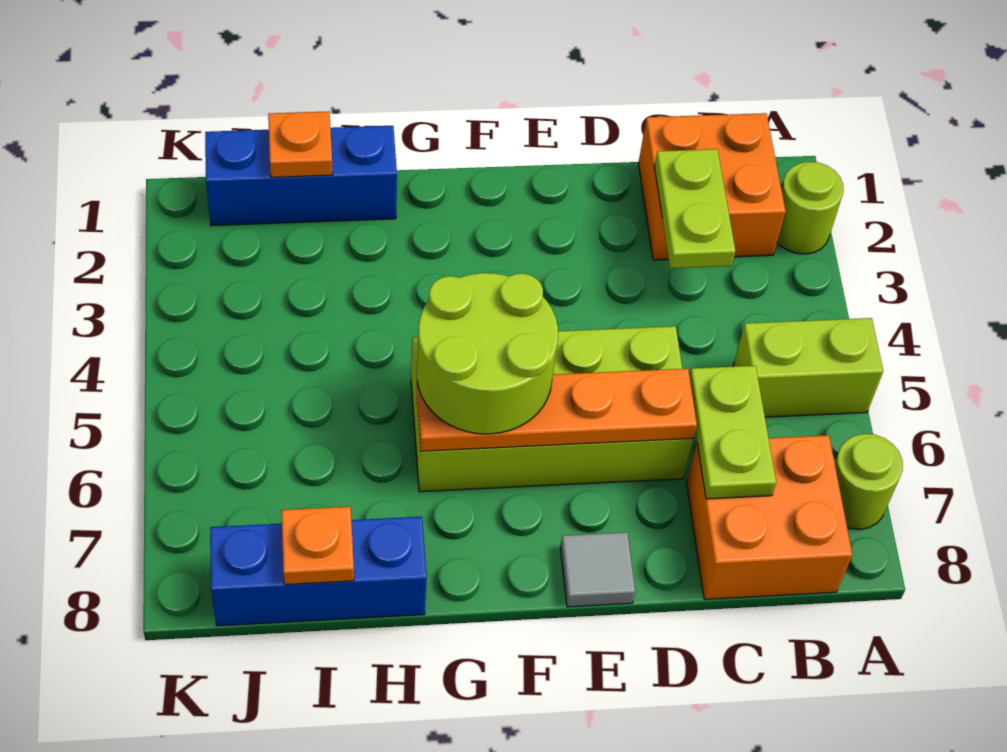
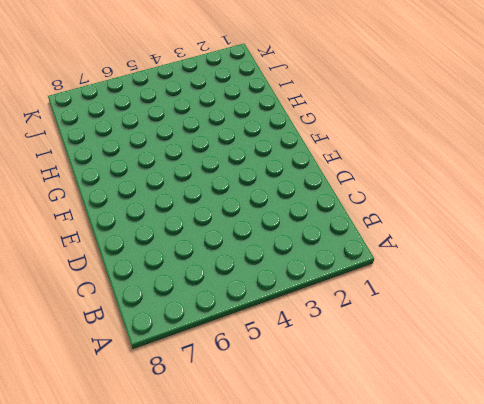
none -> lime 1x1 round brick [777,162,844,254]
none -> lime 1x2 brick [733,318,883,417]
none -> lime 1x1 round brick [835,434,903,530]

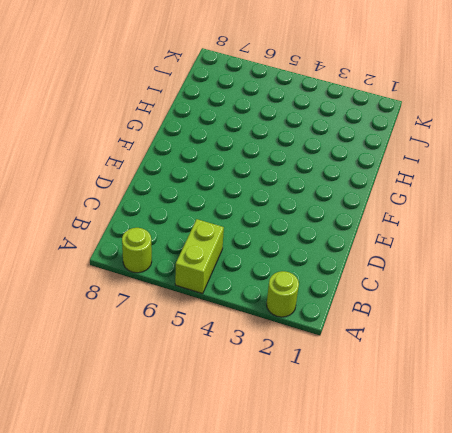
none -> orange 2x2 brick [639,113,786,260]
none -> orange 2x2 brick [686,435,852,599]
none -> lime 2x4 brick [411,326,693,492]

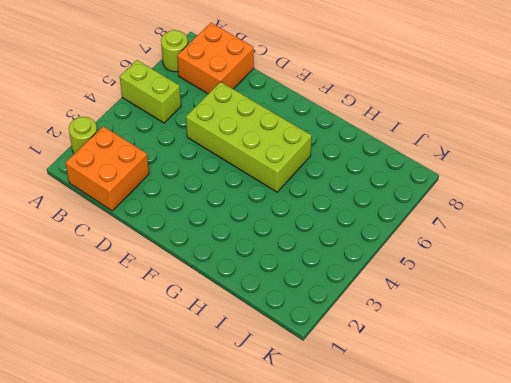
none -> grey 1x1 tile [560,532,635,607]
none -> blue 1x3 brick [205,126,397,226]
none -> blue 1x3 brick [210,517,427,626]

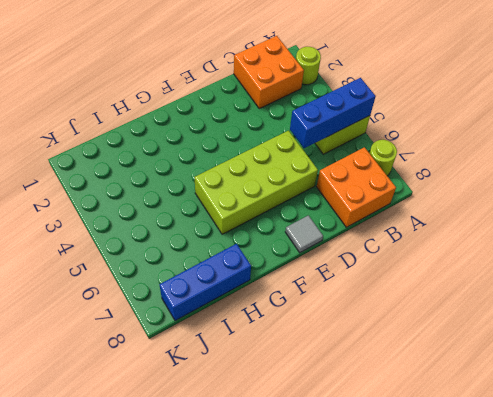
blue 1x3 brick [290,78,376,148] -> blue 1x3 brick moved to [205,126,397,226]
none -> lime 1x2 plate [654,149,735,268]
none -> lime 1x2 plate [689,366,776,499]
none -> orange 1x4 plate [417,369,697,451]

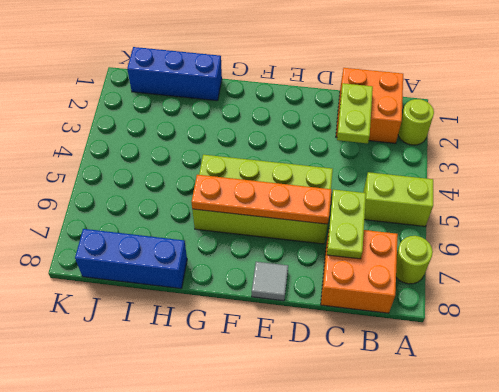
none -> orange 1x1 plate [268,111,333,177]
none -> orange 1x1 plate [281,507,354,585]
none -> lime 2x2 round brick [417,273,558,434]

